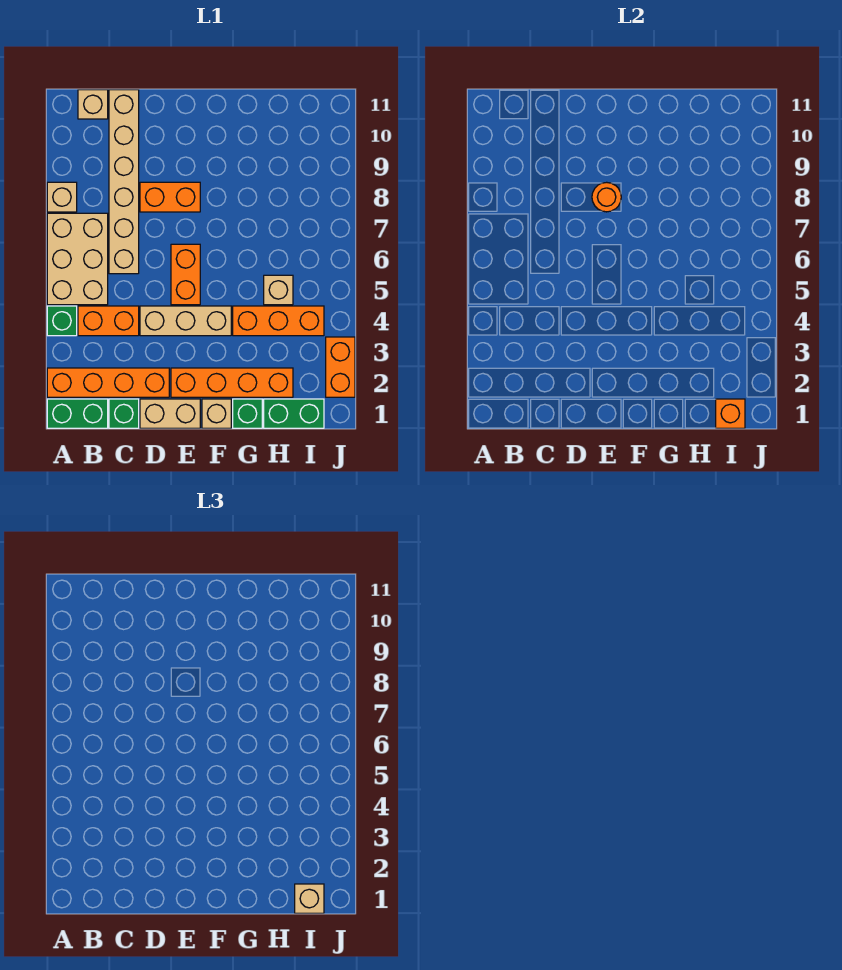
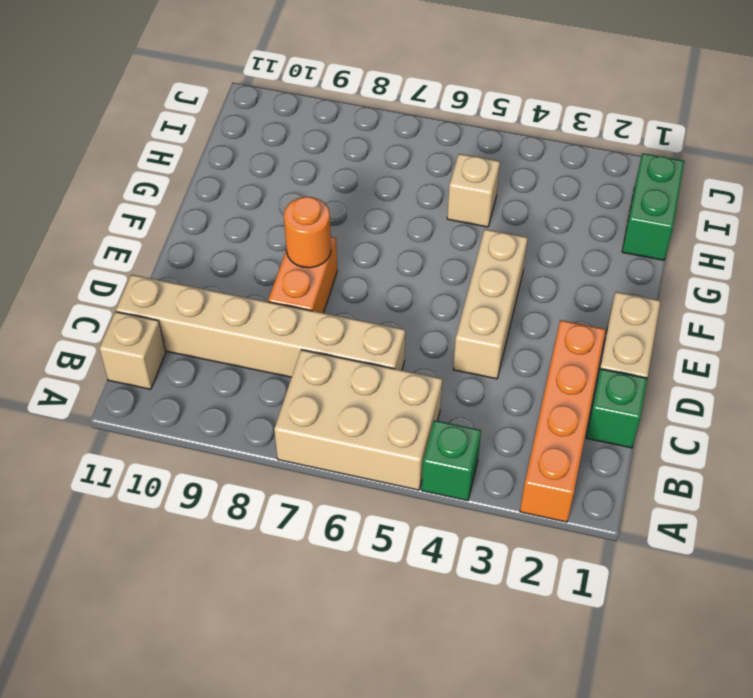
none -> green 1x2 brick [47,399,108,428]
none -> tan 1x1 brick [47,182,77,212]
none -> orange 1x2 brick [78,306,139,336]

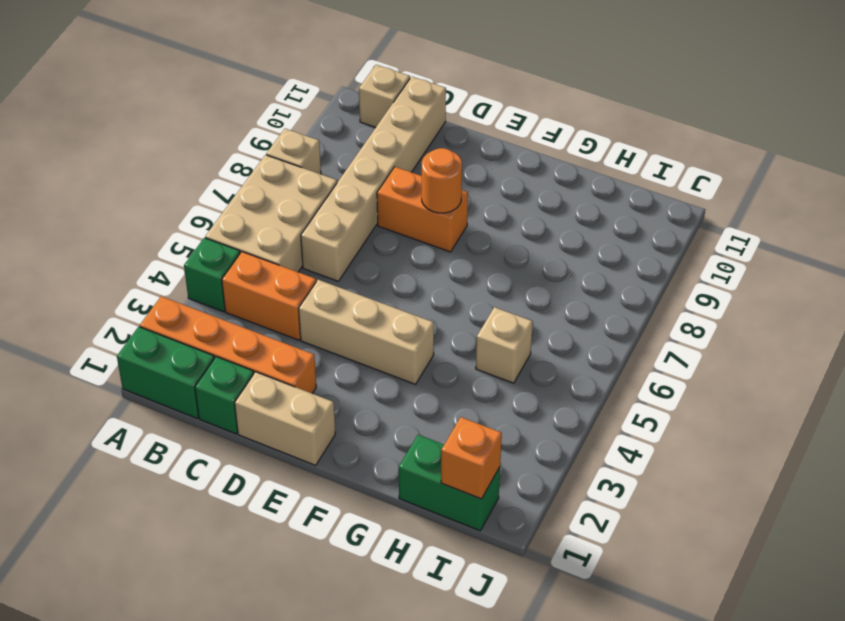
none -> orange 1x4 brick [171,368,293,397]
none -> orange 1x2 brick [171,244,200,305]
none -> tan 1x1 brick [202,399,231,428]

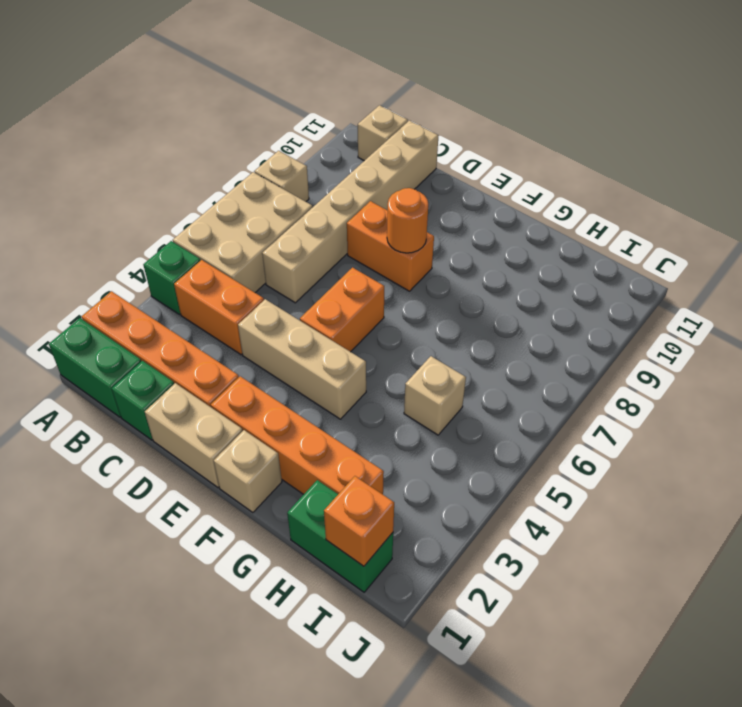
none -> green 1x1 brick [233,399,262,428]
none -> orange 1x3 brick [233,306,324,336]
none -> orange 1x2 brick [326,337,355,397]

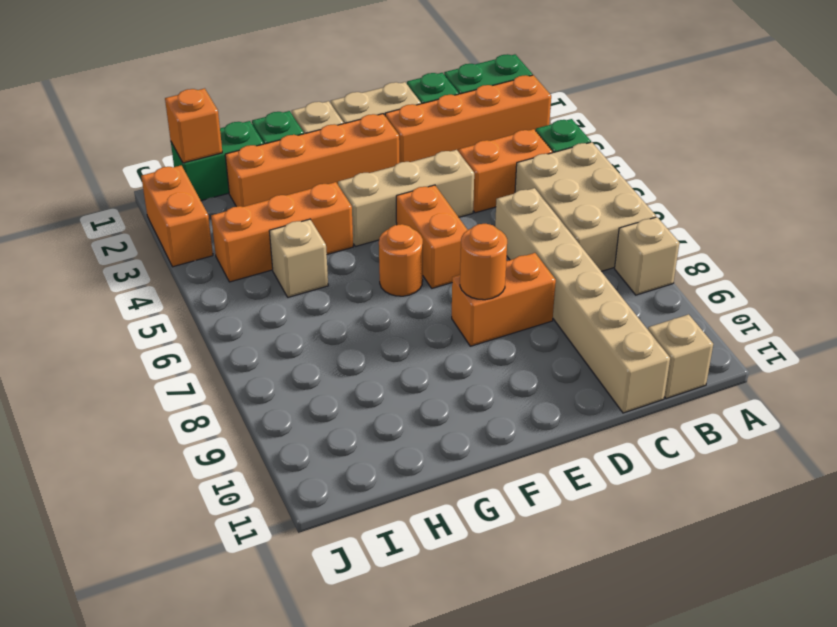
orange 1x1 round brick [379,224,423,296] -> none
none -> tan 1x1 brick [295,884,324,913]

